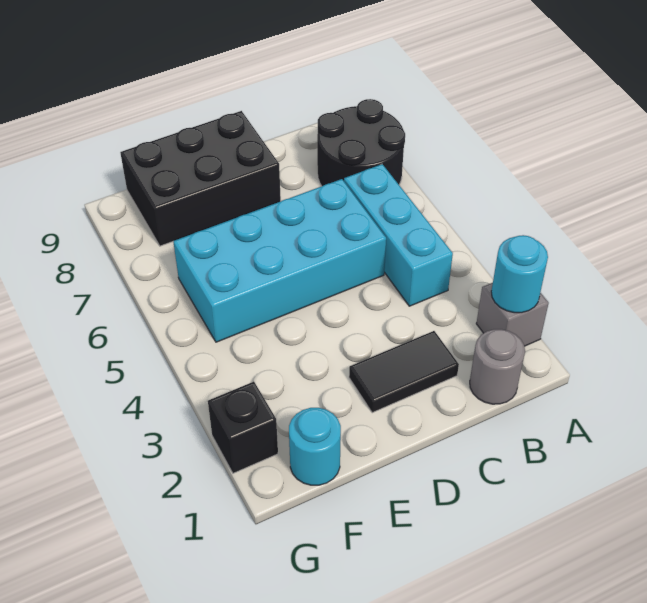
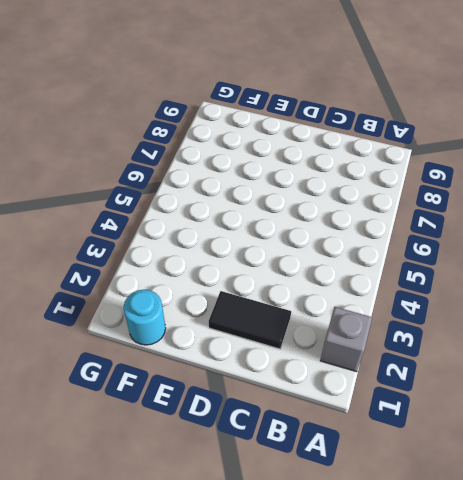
none -> black 2x2 round brick [317,99,405,186]
none -> grey 1x1 round brick [470,329,525,404]

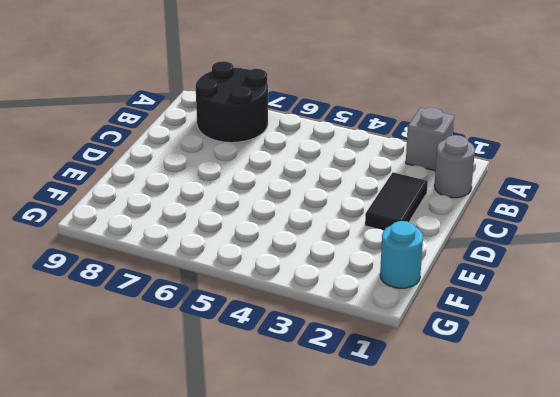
none -> cyan 1x3 brick [344,164,453,306]
none -> cyan 2x4 brick [173,179,386,342]

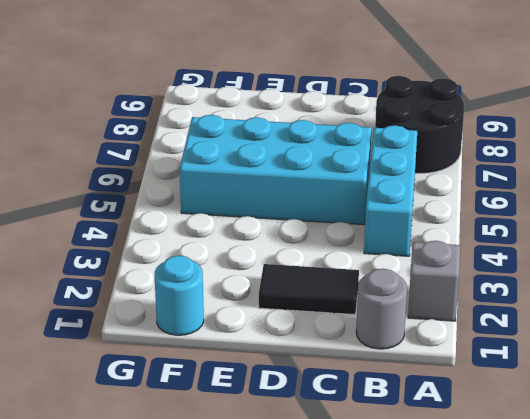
none -> black 2x3 brick [120,111,281,246]
none -> black 1x1 brick [208,382,278,473]

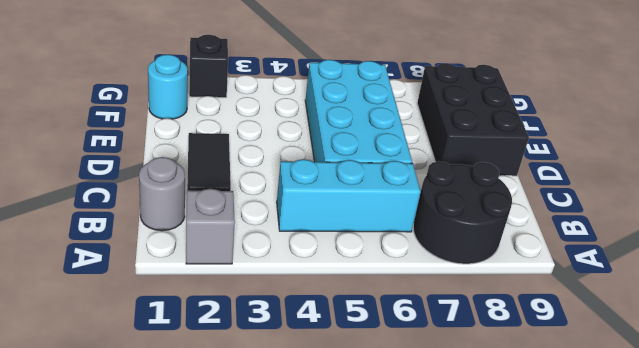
none -> cyan 1x1 round brick [491,235,548,313]

